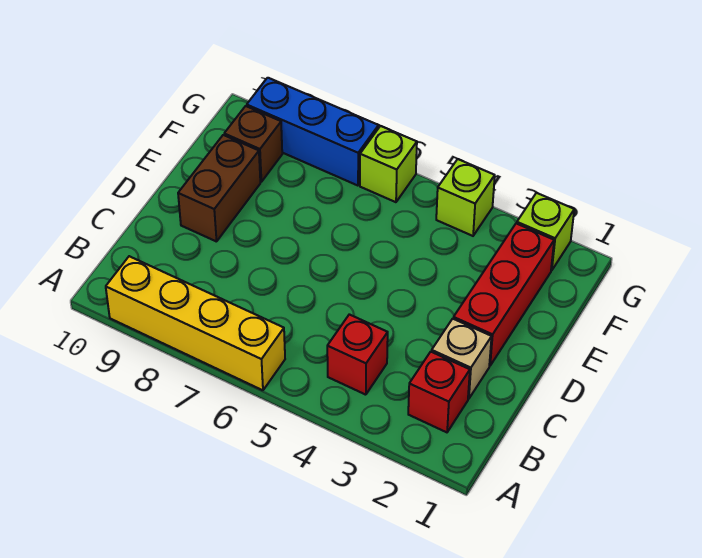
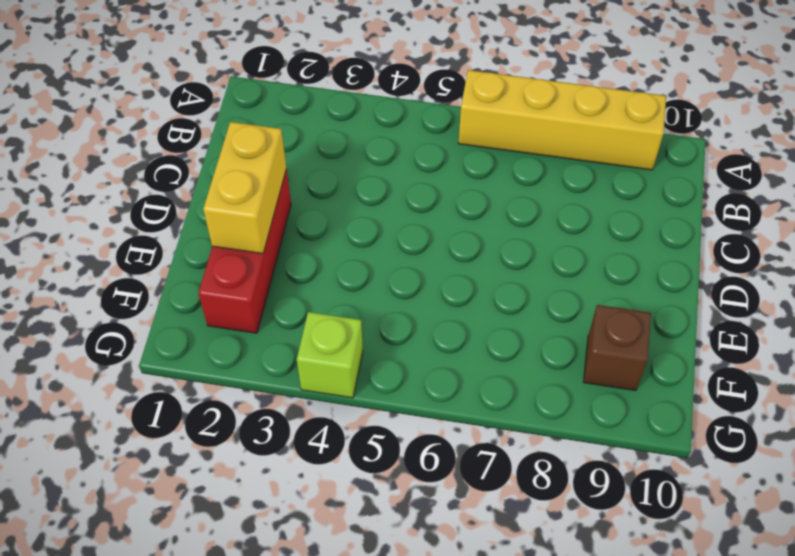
yellow 1x2 brick [203,122,286,254] -> none
none -> red 1x1 brick [408,352,470,432]
none -> red 1x1 brick [327,314,388,395]

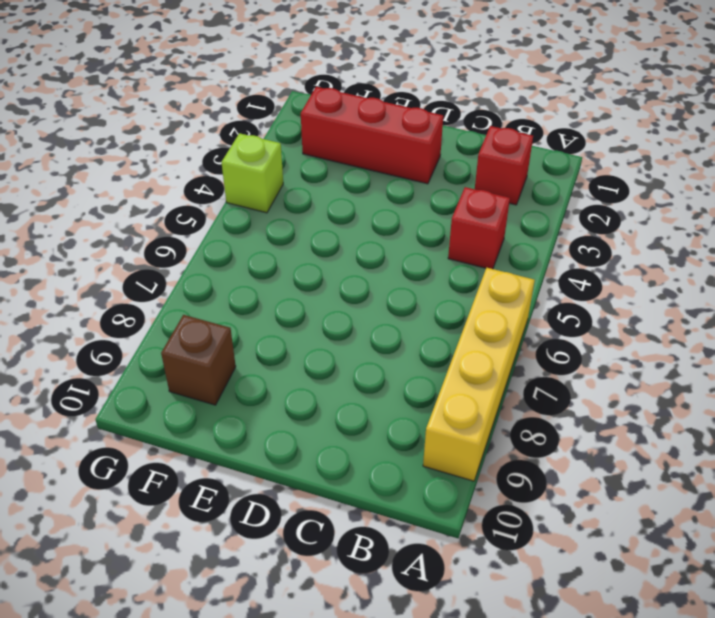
none -> tan 1x1 brick [432,319,492,399]
none -> brown 1x2 brick [178,135,260,242]

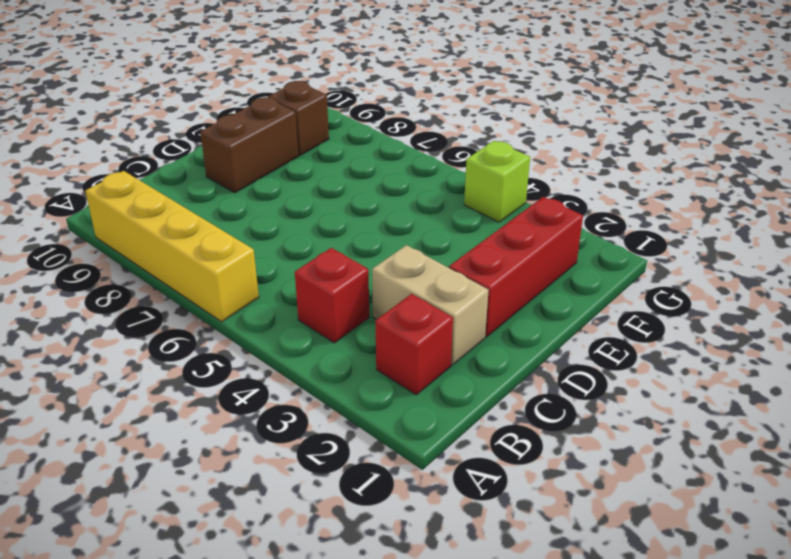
tan 1x2 brick [372,245,489,365] -> tan 1x1 brick [432,319,492,399]
none -> lime 1x1 brick [517,193,574,271]
none -> lime 1x1 brick [360,126,417,202]

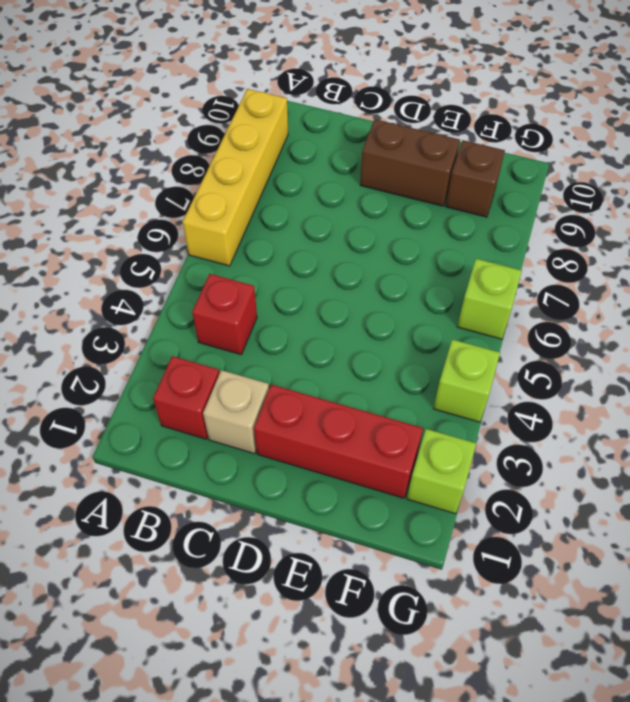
none -> blue 1x3 brick [247,78,379,186]

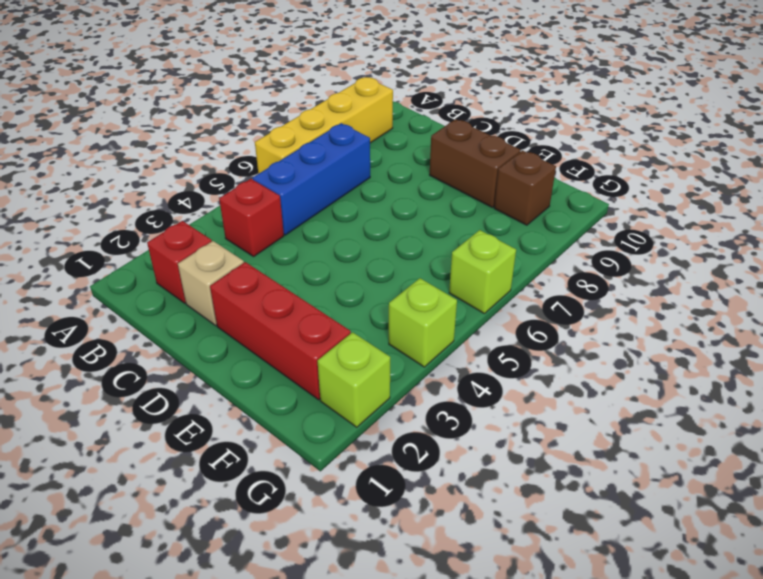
blue 1x3 brick [252,123,370,235] -> blue 1x3 brick moved to [247,78,379,186]

